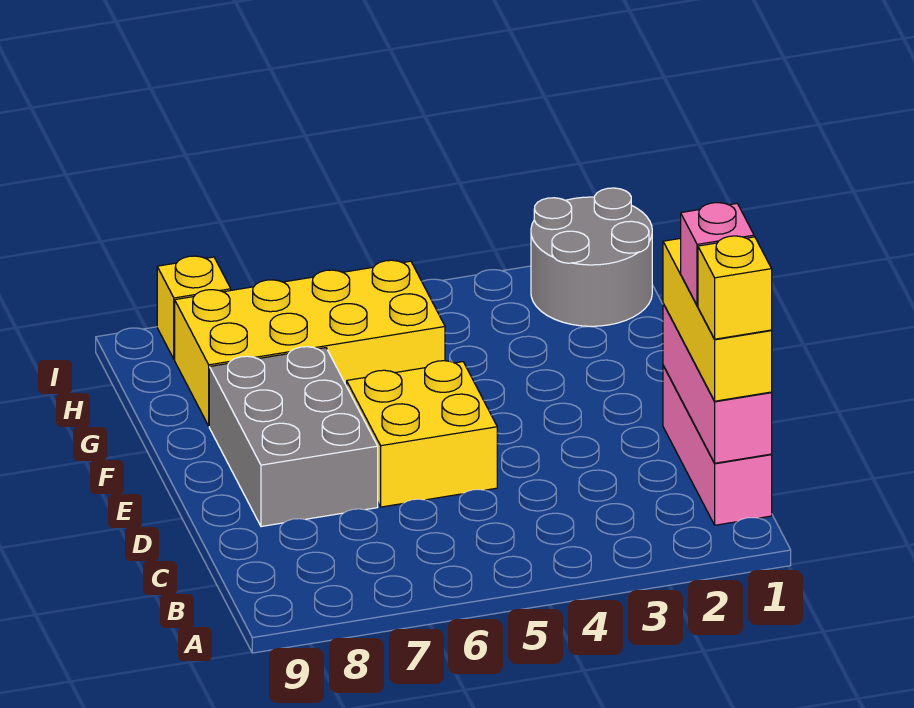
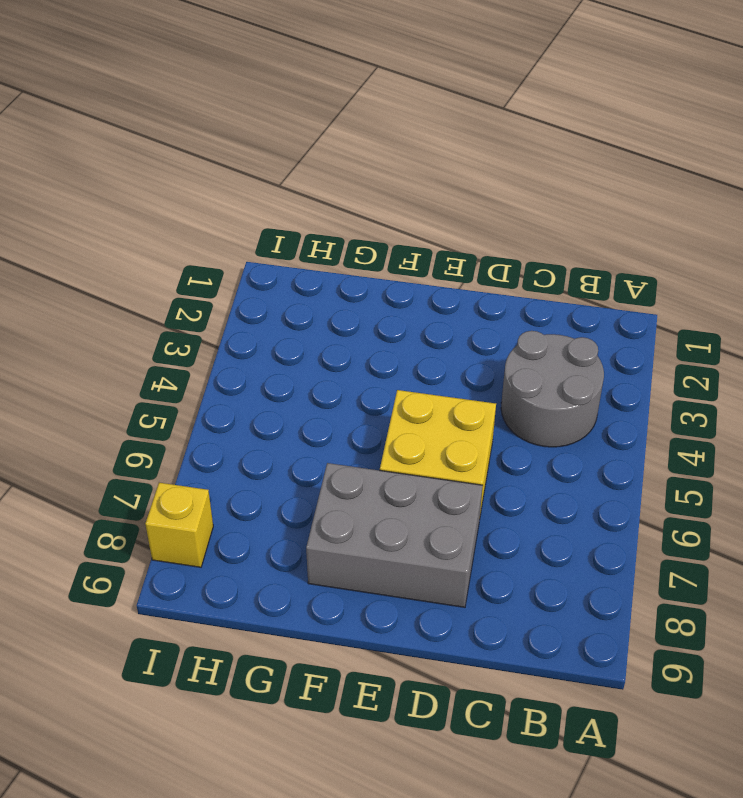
grey 2x2 round brick [501,331,604,447] -> grey 2x2 round brick moved to [531,188,652,326]
none -> pink 1x3 brick [663,366,772,525]
none -> yellow 2x4 brick [175,260,445,426]

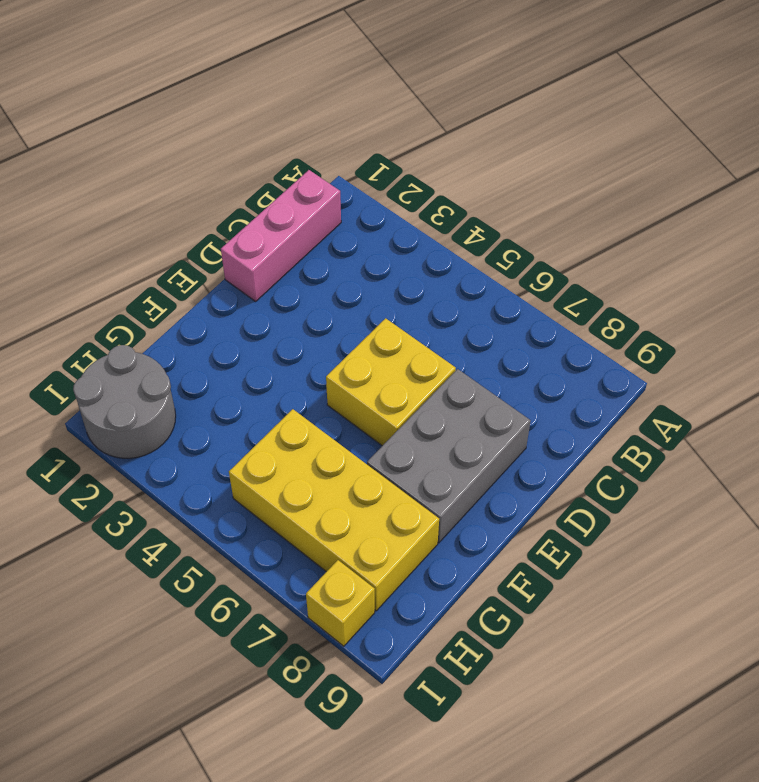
none -> pink 1x3 brick [663,304,772,463]
none -> yellow 1x3 brick [663,238,772,401]

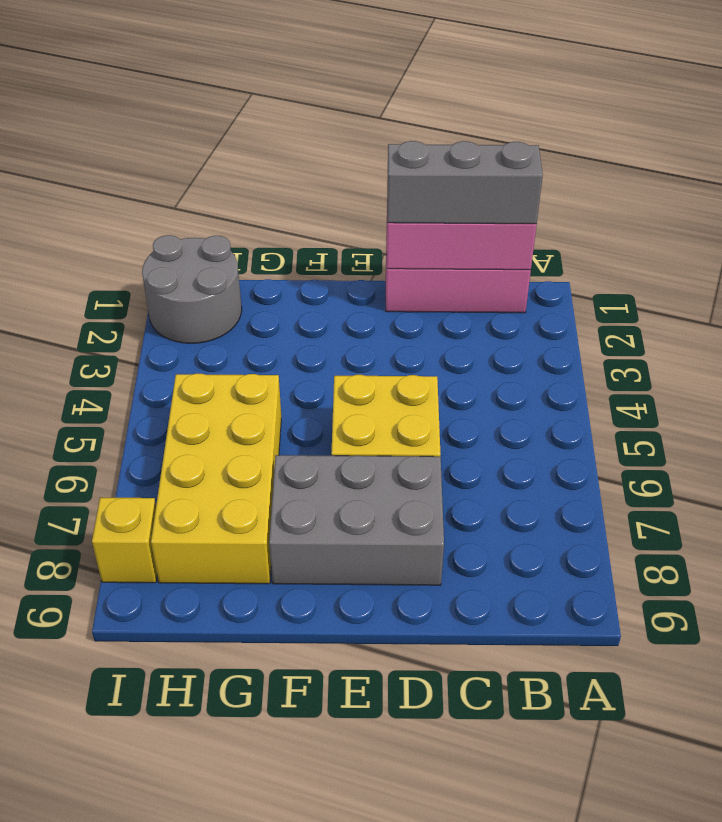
grey 1x3 brick [387,141,543,224] -> yellow 1x3 brick [663,238,772,401]
none -> yellow 1x1 brick [698,236,772,339]
none -> pink 1x1 brick [681,203,754,306]

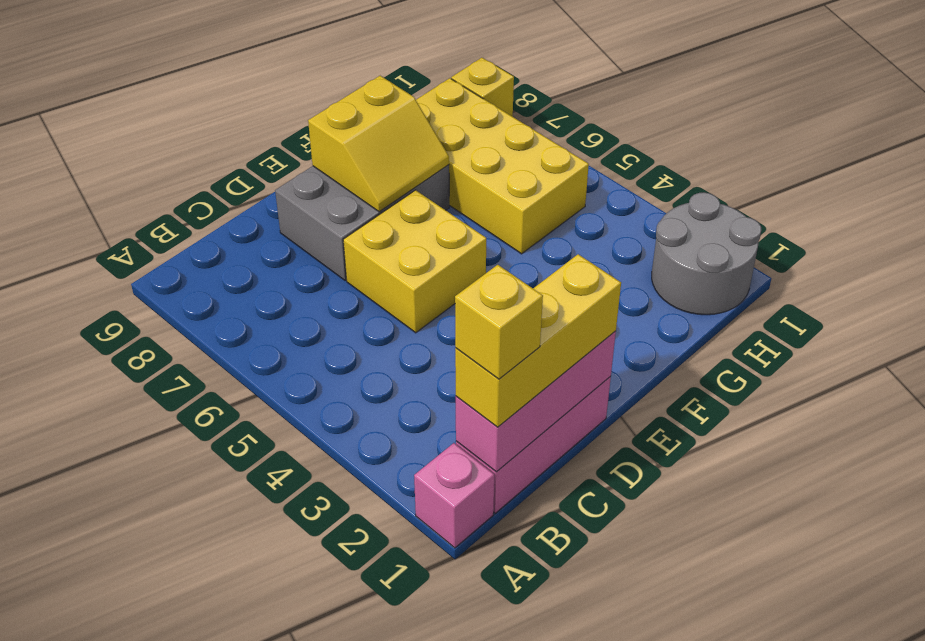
pink 1x1 brick [414,443,494,548] -> pink 1x1 brick moved to [681,203,754,306]
yellow 2x2 slope [308,76,449,212] -> none

